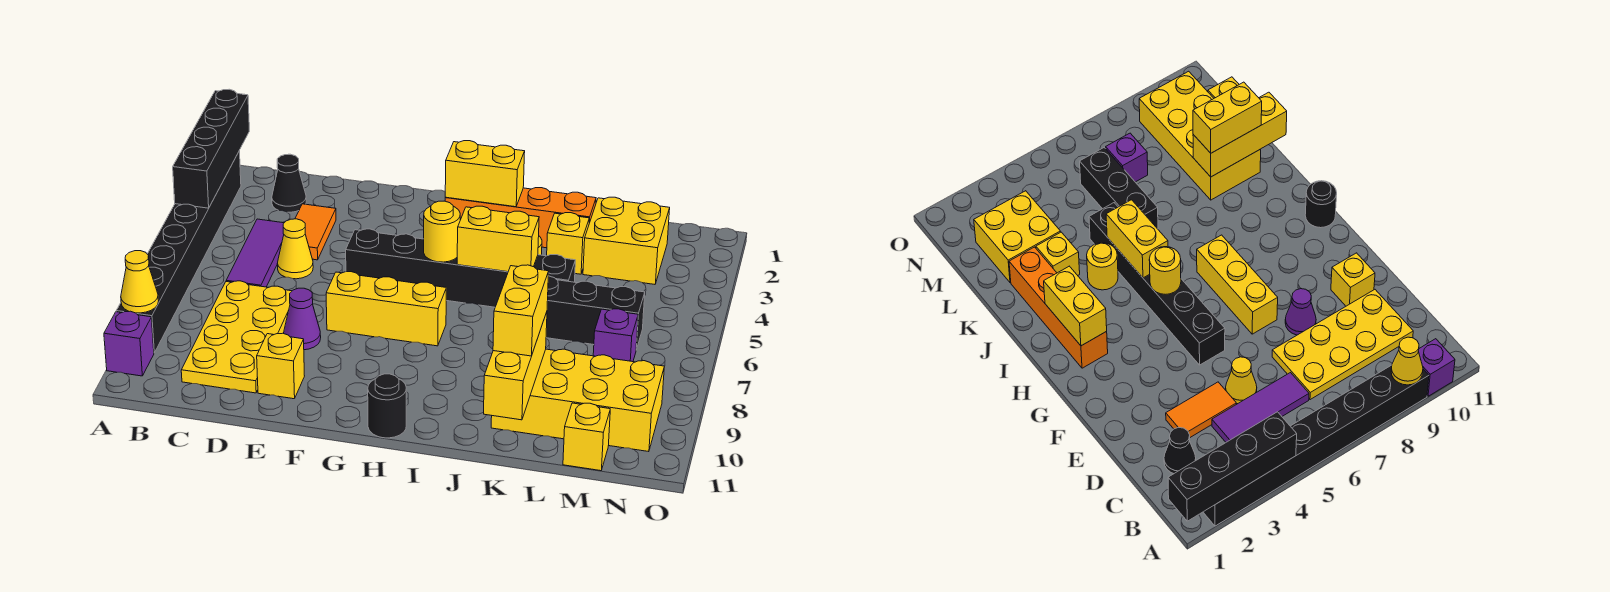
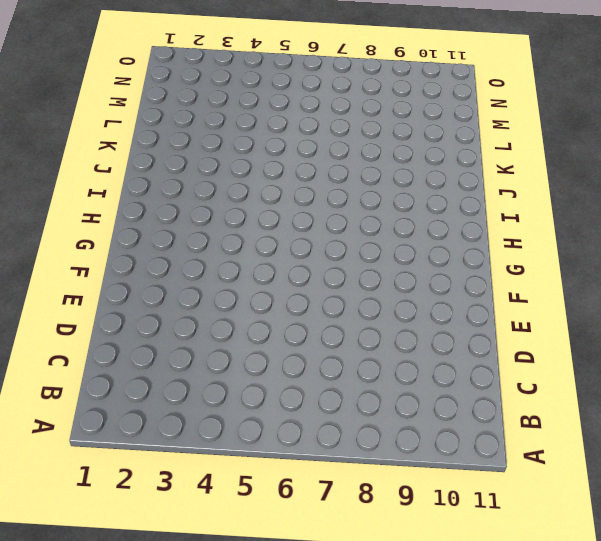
none -> black 1x8 brick [116,151,241,353]
none -> purple 1x1 brick [104,311,154,376]
none -> black 1x1 cone [272,154,306,212]

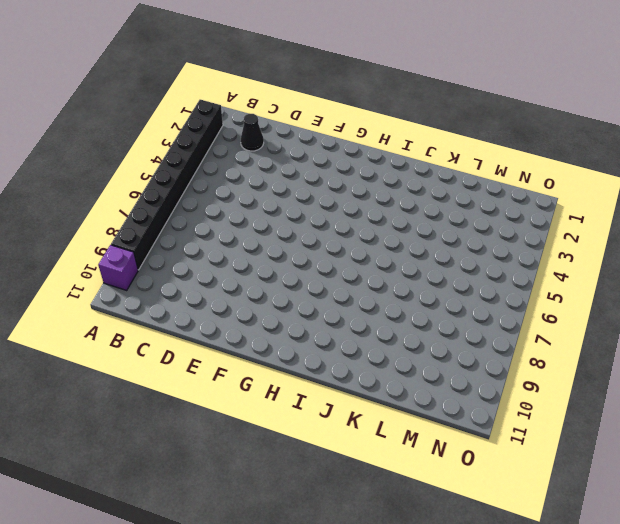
none -> purple 1x3 tile [226,219,284,287]
none -> yellow 2x4 plate [181,281,292,393]
none -> orange 1x2 tile [295,204,336,260]

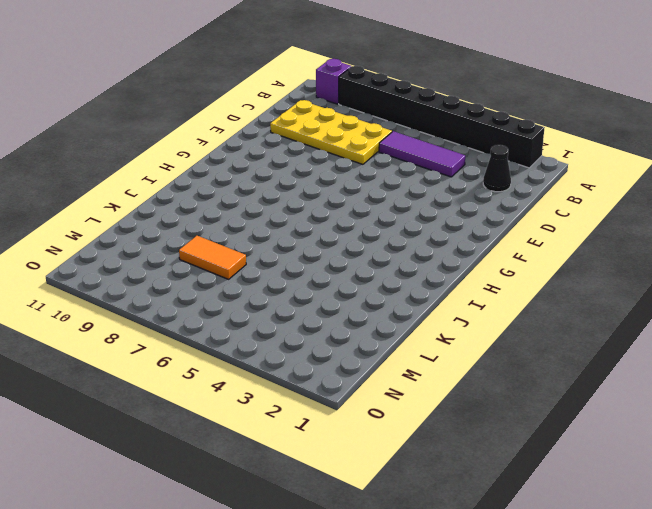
orange 1x2 tile [179,236,246,279] -> orange 1x2 tile moved to [295,204,336,260]
none -> yellow 1x1 cone [277,219,313,279]
none -> purple 1x1 cone [284,288,321,350]
none -> yellow 1x1 brick [257,333,304,399]

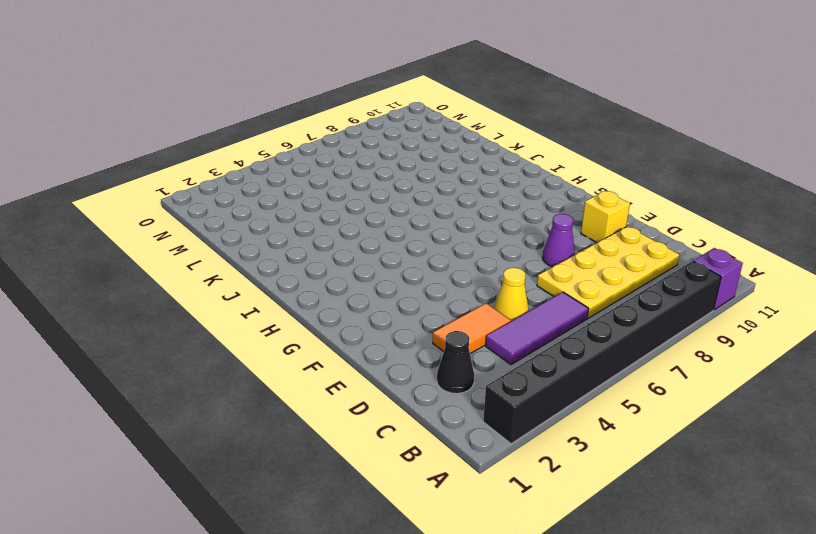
none -> black 1x6 brick [346,229,575,307]
none -> yellow 1x3 brick [326,272,446,346]
none -> orange 1x4 brick [445,188,596,248]

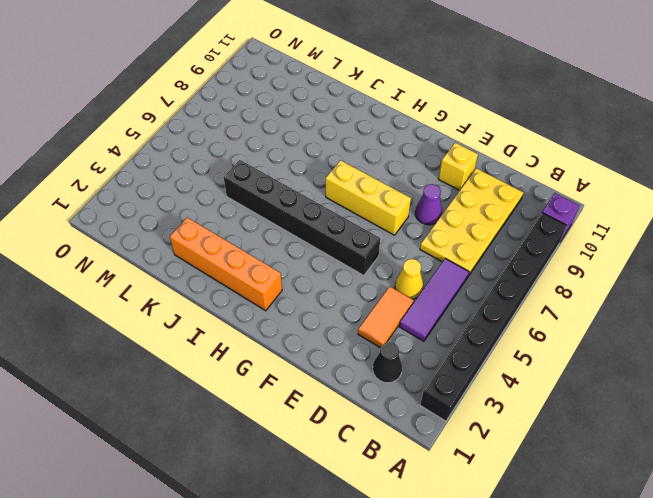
none -> black 1x1 round brick [368,374,406,438]
none -> yellow 1x1 round brick [1087,243,1118,290]
none -> yellow 1x1 brick [547,213,590,274]

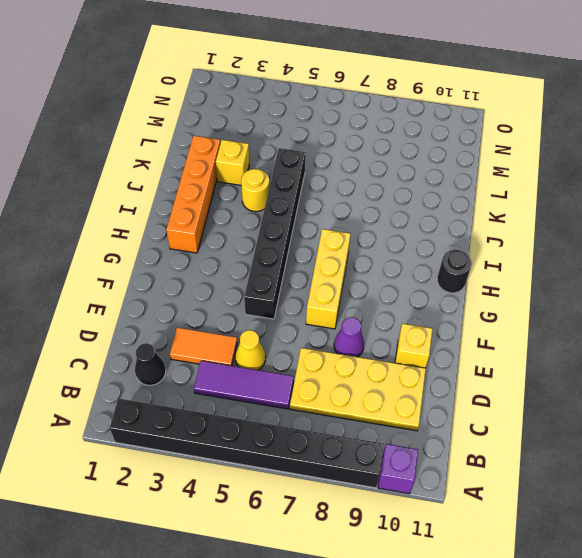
none -> black 1x3 brick [546,276,645,350]
none -> yellow 2x4 brick [491,349,664,452]
none -> yellow 2x2 brick [583,197,670,284]

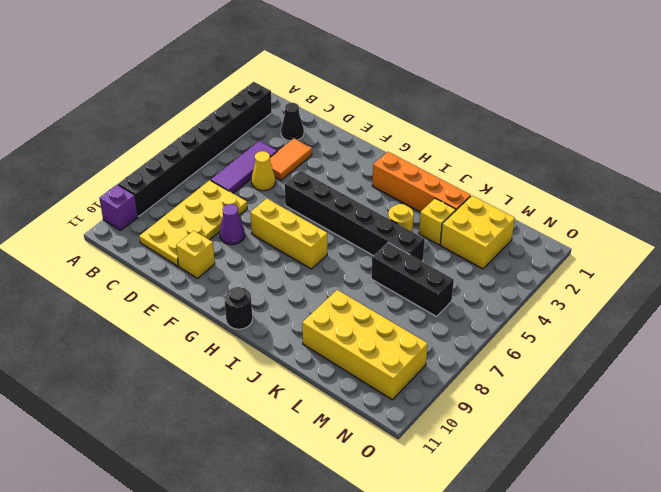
none -> purple 1x1 brick [593,309,638,362]
none -> yellow 1x1 brick [563,403,610,471]
none -> black 1x4 brick [173,89,249,208]

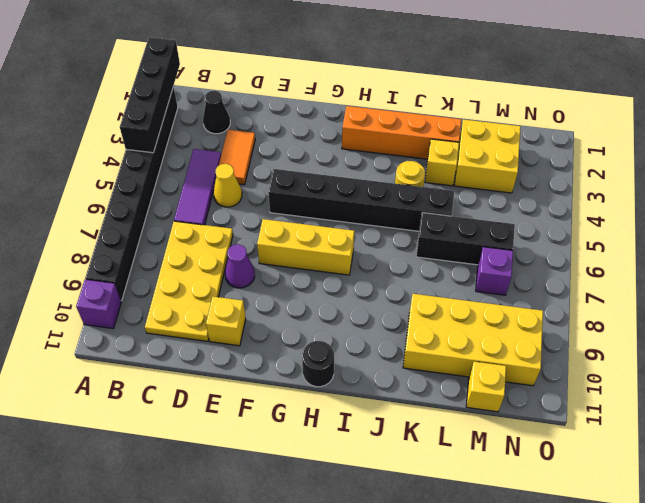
none -> yellow 1x1 cone [121,251,159,313]
none -> yellow 1x2 brick [445,141,525,207]
none -> yellow 1x1 round brick [424,201,460,262]

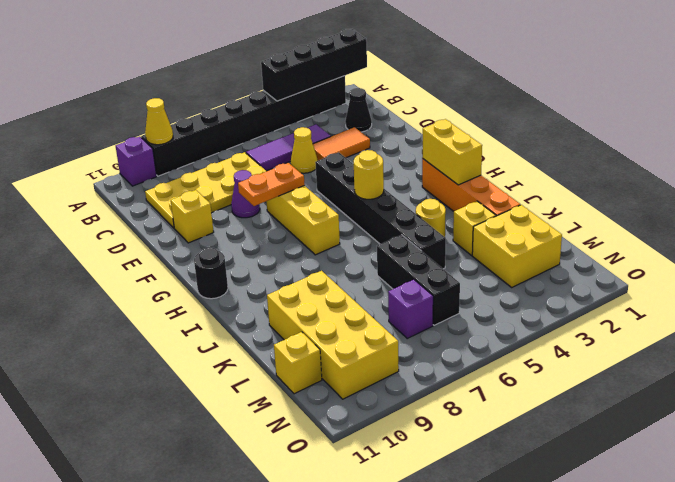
orange 1x2 plate [238,163,305,206] -> none
none -> yellow 1x2 brick [457,206,539,272]
none -> yellow 1x3 brick [484,312,547,420]
none -> yellow 1x2 brick [493,265,549,356]

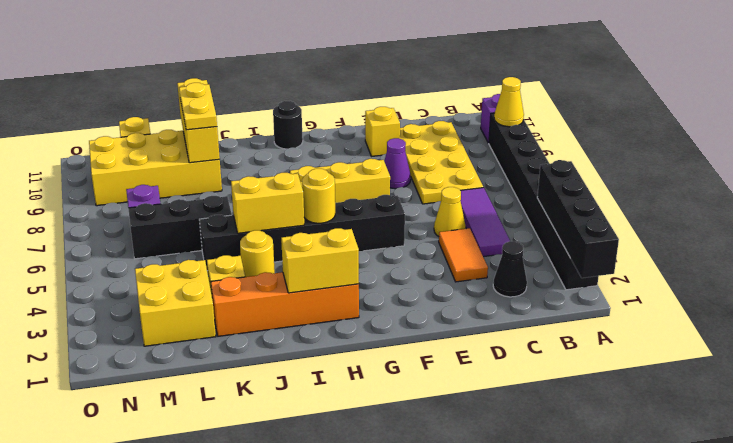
yellow 1x2 plate [179,83,217,130] -> yellow 1x2 brick [493,265,549,356]

